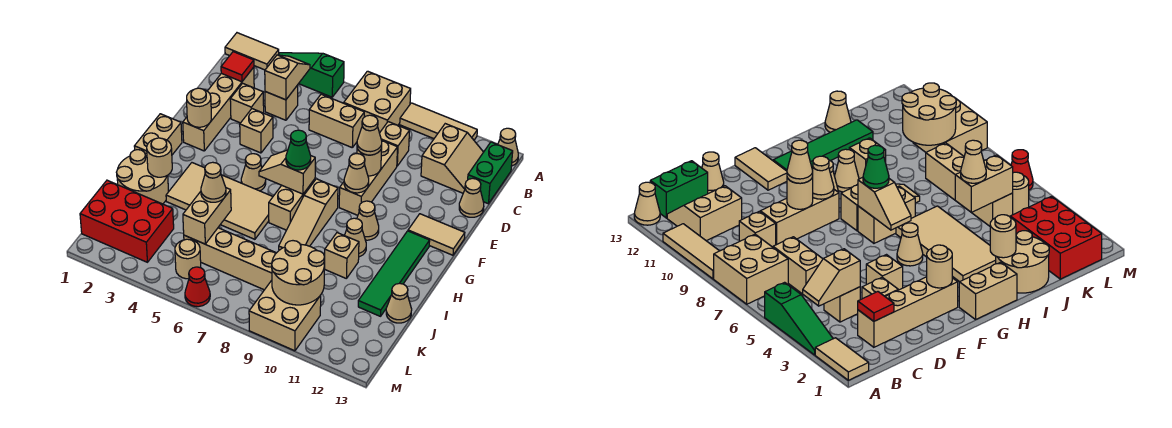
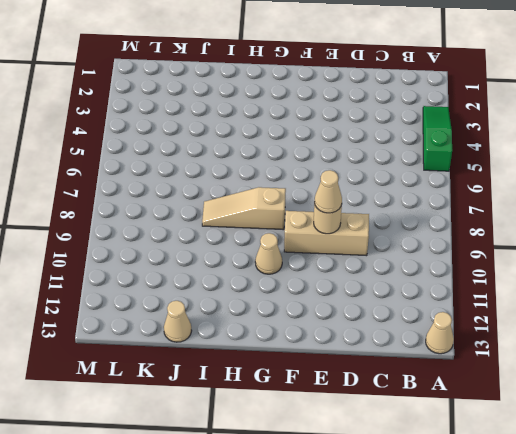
none -> tan 1x2 tile [225,33,279,70]
none -> tan 2x2 brick [344,71,411,133]
none -> tan 1x3 tile [400,103,477,140]
none -> tan 2x2 slope [421,124,483,193]

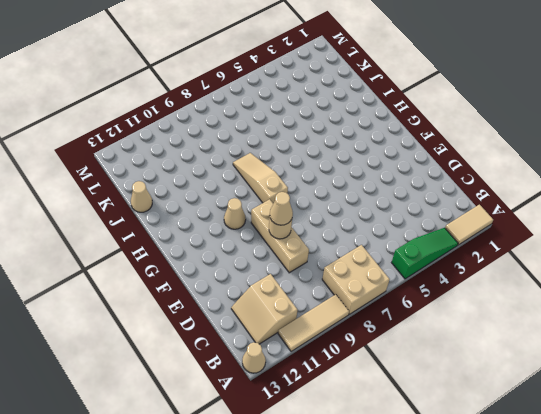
none -> green 1x2 brick [468,142,513,204]
none -> tan 1x4 brick [183,67,254,151]
none -> tan 1x1 brick [265,85,298,120]
none -> tan 1x2 brick [309,94,364,147]

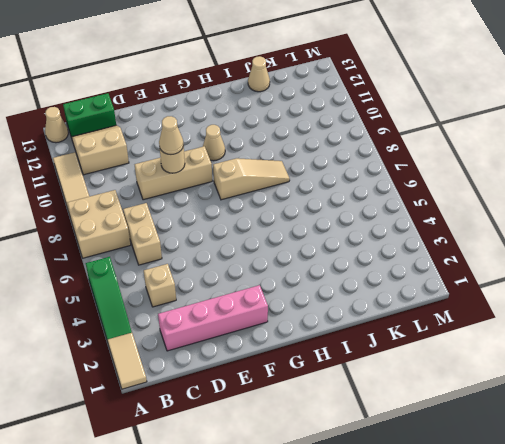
pink 1x4 brick [158,285,268,351] -> tan 1x4 brick [183,67,254,151]
none -> tan 1x1 brick [380,122,410,166]
none -> tan 1x1 brick [230,83,264,123]
none -> tan 1x1 cone [459,178,484,217]
none -> tan 1x1 brick [240,109,273,153]

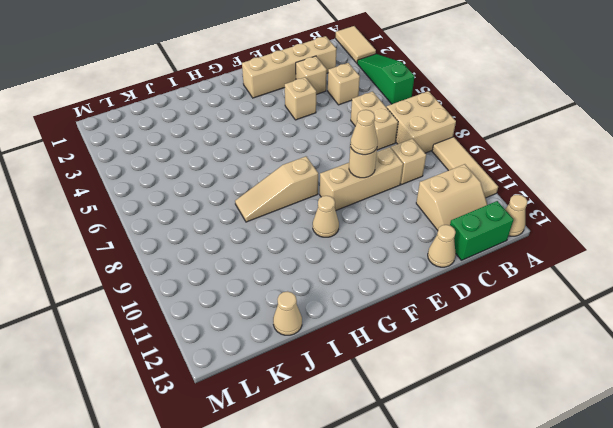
none -> tan 1x2 tile [408,214,465,255]
none -> tan 1x2 brick [134,114,182,155]
none -> tan 1x1 cone [241,154,266,191]
none -> tan 1x2 brick [269,179,315,230]

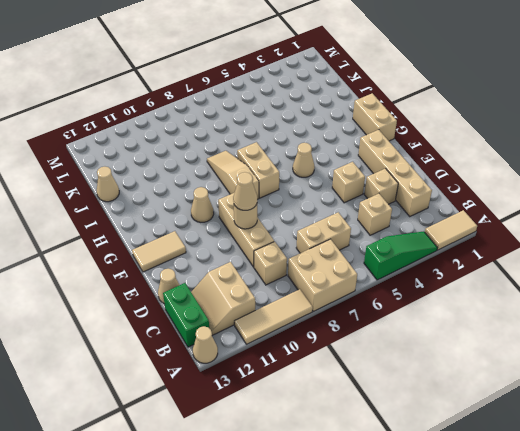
none -> green 1x4 tile [358,231,430,316]
none -> tan 2x4 tile [166,163,273,239]
none -> tan 1x1 cone [344,218,366,257]
none -> tan 2x2 round brick [116,150,168,204]

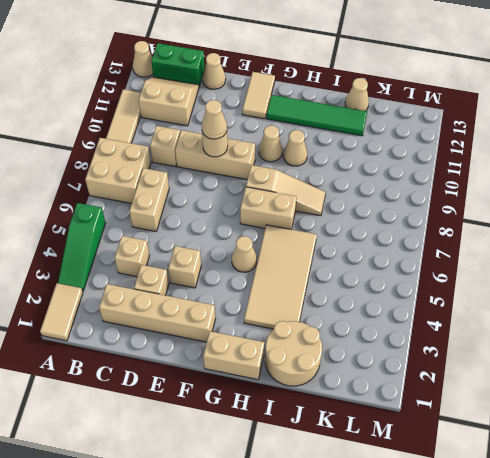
none -> tan 1x1 brick [325,233,359,278]
none -> red 2x3 brick [80,180,174,262]
none -> tan 1x4 brick [184,228,276,290]
none -> tan 1x1 round brick [175,239,201,279]

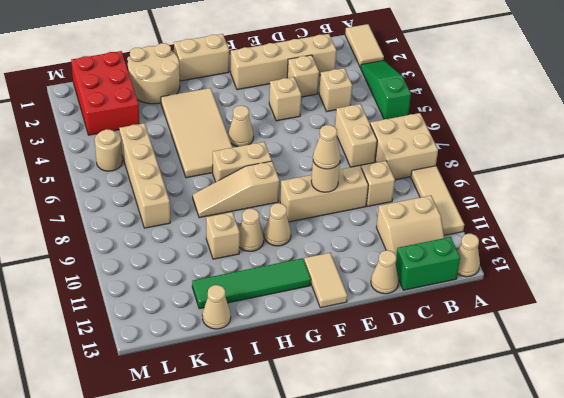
none -> tan 2x2 brick [249,280,321,351]
none -> red 1x1 cone [185,267,210,307]
none -> tan 1x2 slope [265,55,310,100]
none -> red 1x1 tile [221,52,254,82]

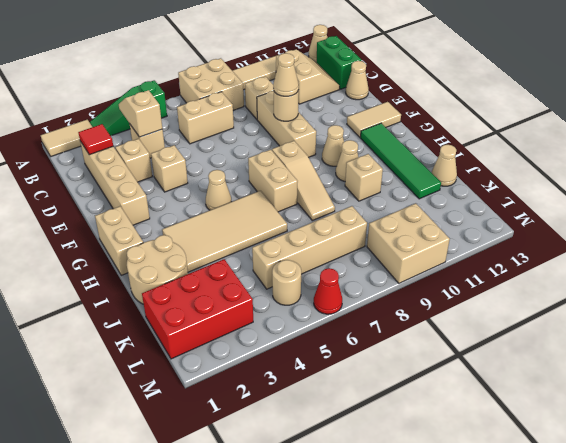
none -> tan 1x1 round brick [187,88,211,127]
none -> tan 1x1 cone [344,154,369,193]
none -> tan 1x2 slope [259,150,315,194]
none -> tan 1x1 round brick [147,138,172,177]

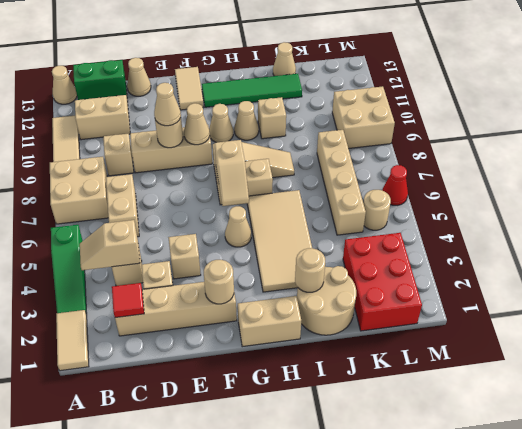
none -> tan 1x2 brick [183,188,231,244]
none -> tan 2x2 round brick [272,241,325,305]
none -> green 1x1 cone [286,130,311,170]
none -> tan 1x1 cone [201,162,226,202]

